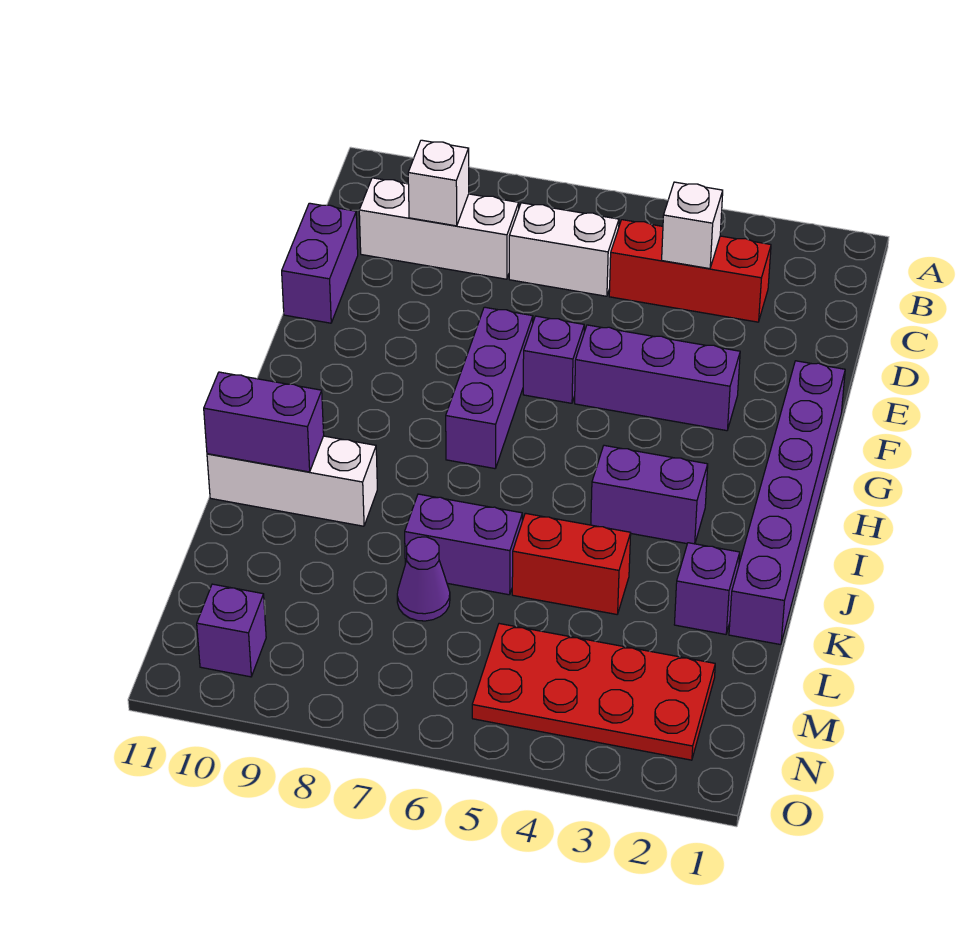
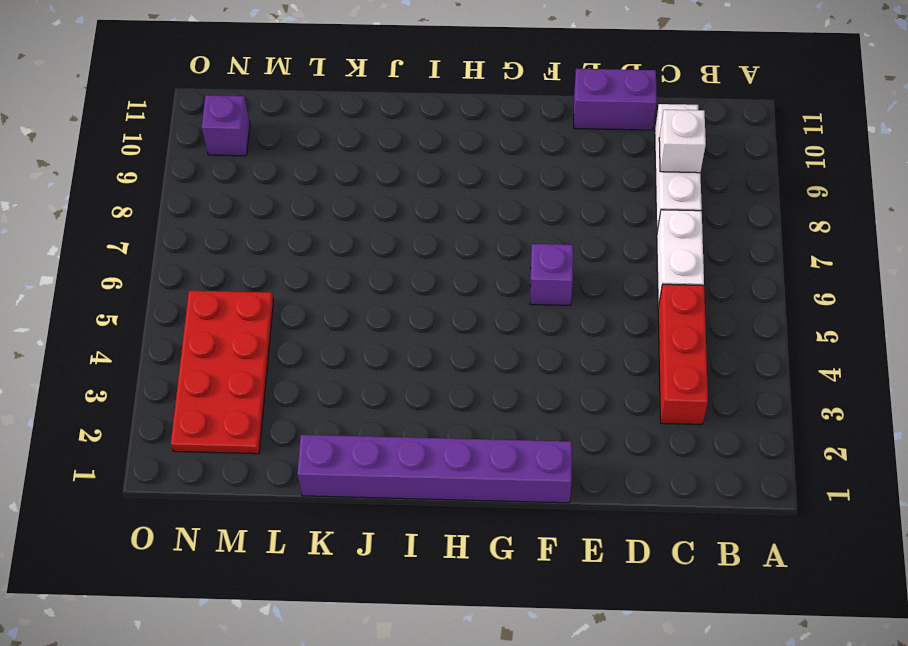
none -> purple 1x3 brick [575,325,740,431]
none -> purple 1x3 brick [446,307,533,469]
none -> purple 1x2 brick [591,445,708,544]

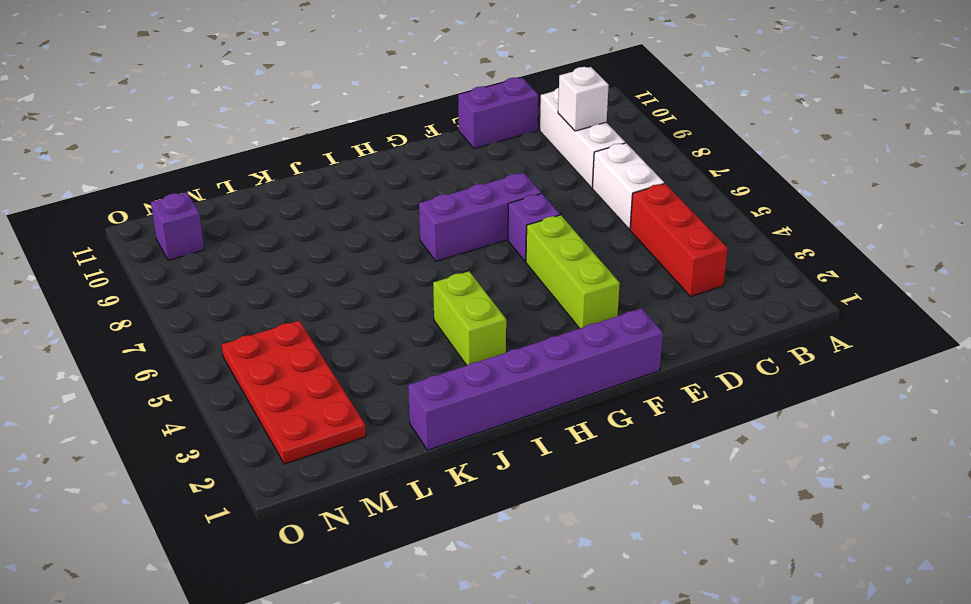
lime 1x3 brick [526,215,620,329] -> purple 1x3 brick [575,325,740,431]
lime 1x2 brick [433,271,506,365] -> purple 1x2 brick [591,445,708,544]
none -> white 1x3 brick [207,436,377,526]
none -> purple 1x1 brick [674,543,740,634]
none -> red 1x2 brick [512,513,631,614]

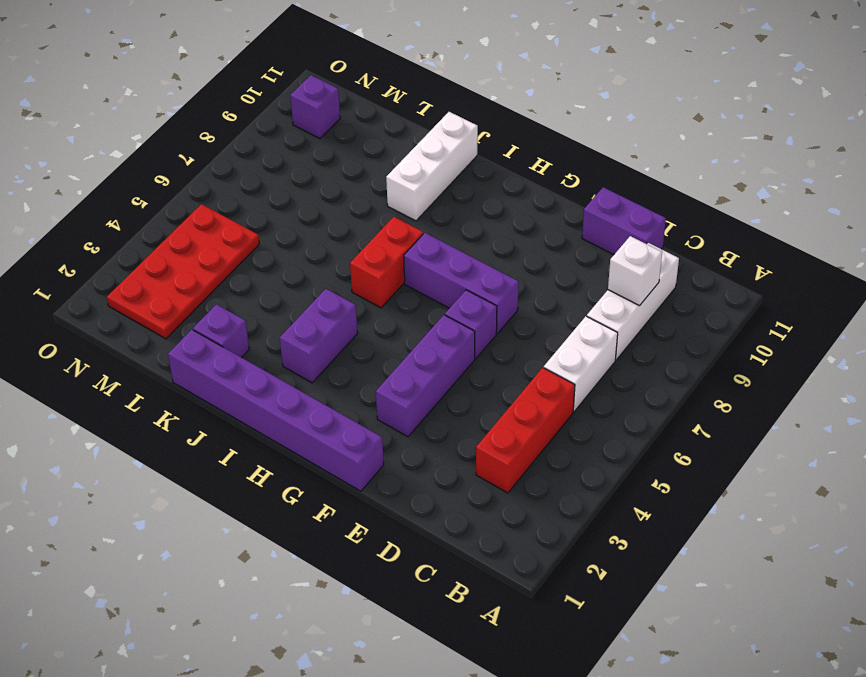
red 1x2 brick [350,217,423,308] -> red 1x2 brick moved to [512,513,631,614]
none -> purple 1x2 brick [405,494,522,595]
none -> purple 1x1 cone [397,537,450,621]
none -> white 1x1 brick [662,182,723,269]

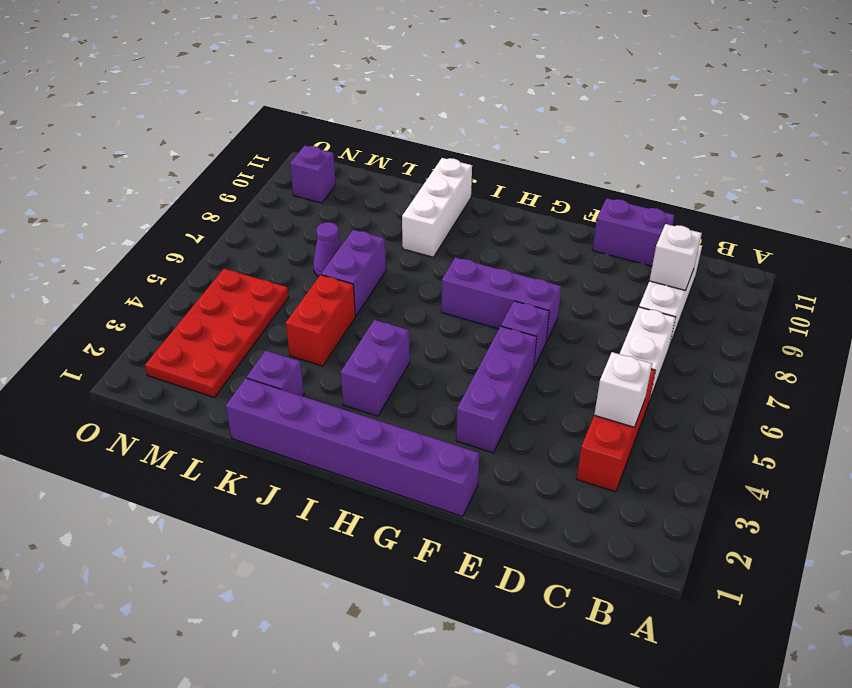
none -> purple 1x2 brick [204,372,324,472]

